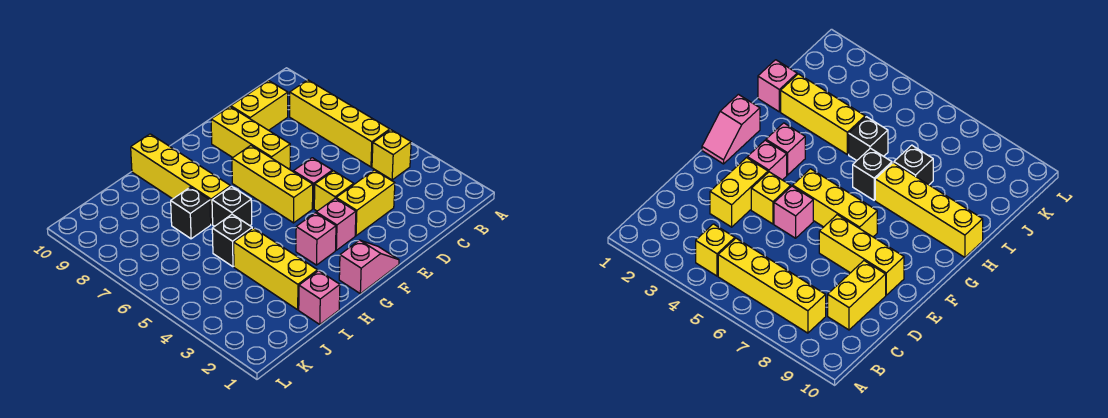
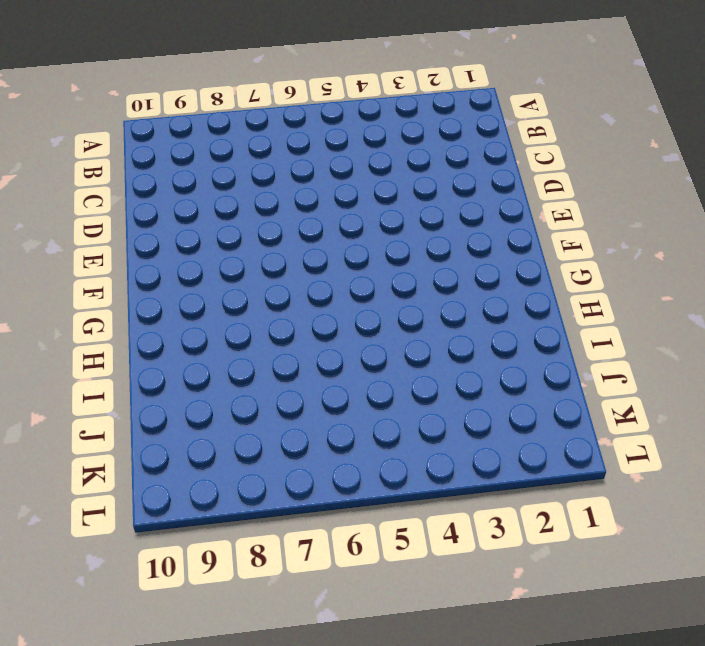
none -> yellow 1x1 brick [372,130,411,180]
none -> yellow 1x4 brick [290,80,390,167]
none -> yellow 1x2 brick [231,81,288,130]

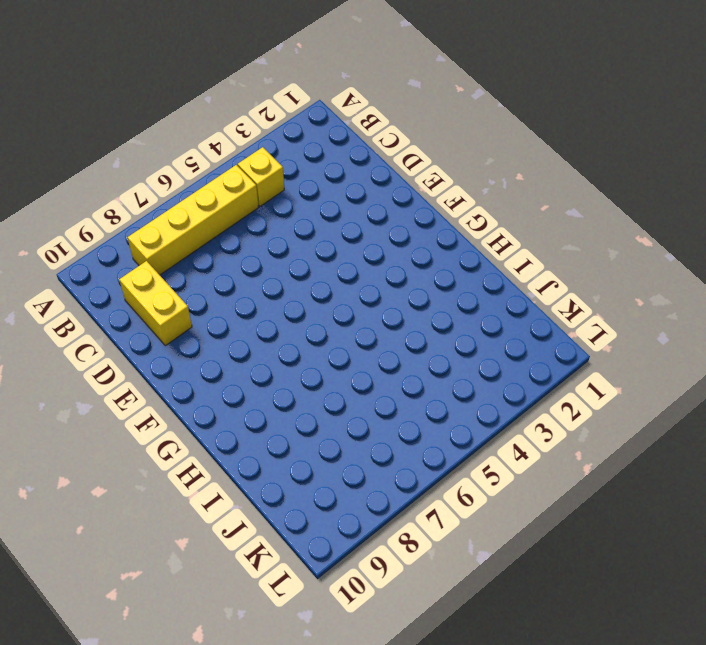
none -> yellow 1x2 brick [336,170,395,236]
none -> yellow 1x1 brick [314,171,354,211]
none -> pink 1x1 brick [294,158,332,208]

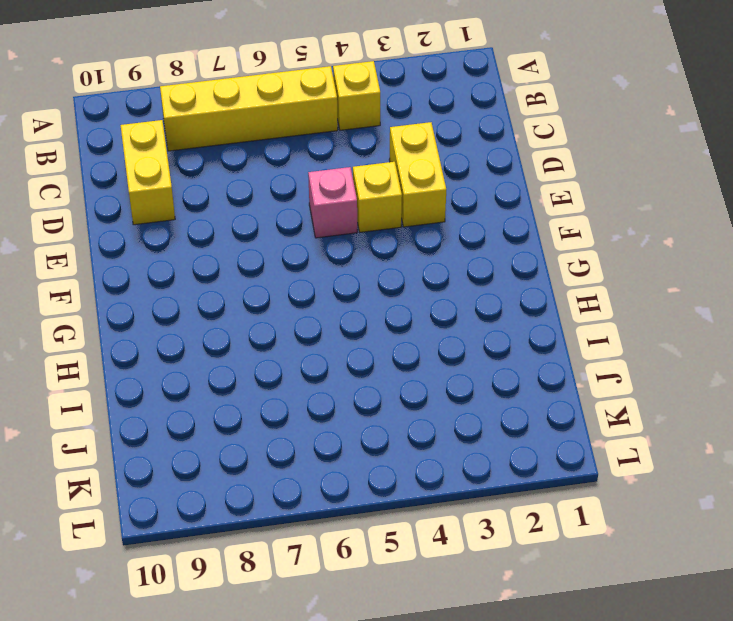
none -> yellow 1x3 brick [211,107,290,169]
none -> pink 1x2 slope [339,240,399,294]
none -> pink 1x1 brick [316,198,356,250]

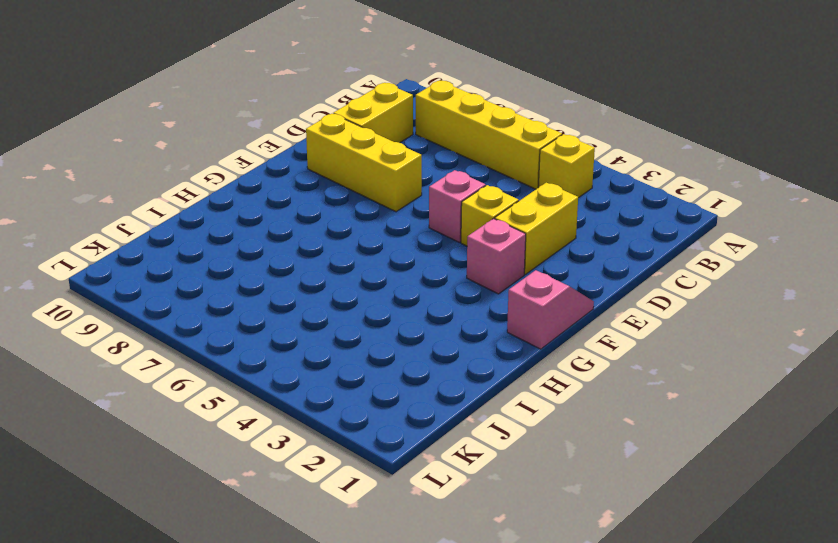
none -> yellow 1x3 brick [232,146,313,223]
none -> pink 1x1 brick [296,213,336,265]
none -> black 1x1 brick [212,186,252,226]

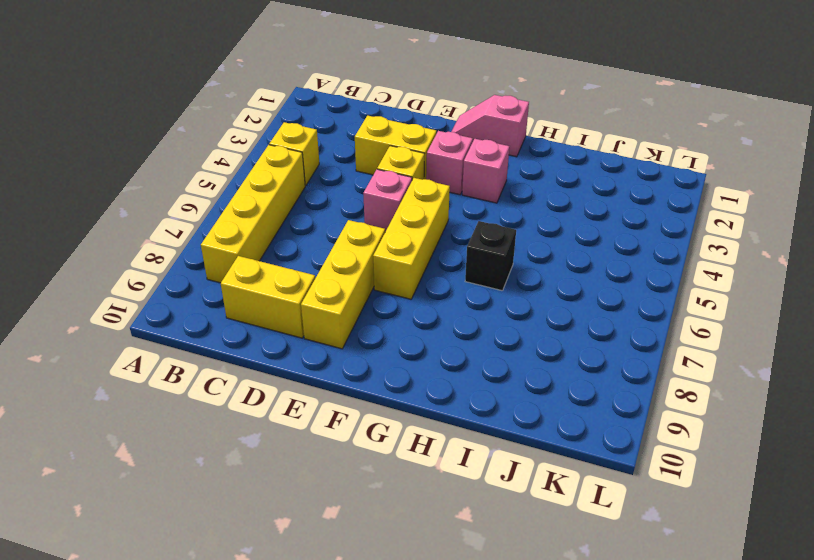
none -> yellow 1x4 brick [131,134,231,224]
none -> pink 1x1 brick [299,271,340,325]
none -> yellow 1x3 brick [234,228,318,310]

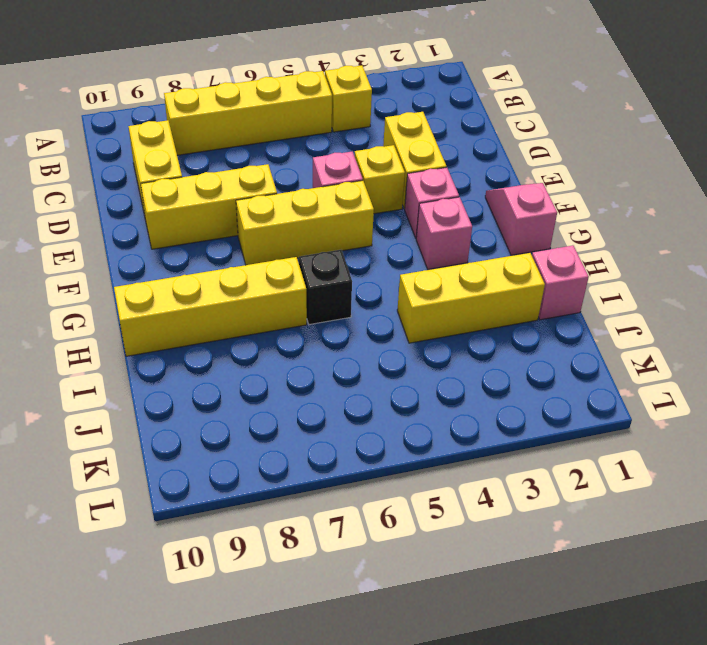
none -> black 1x1 brick [212,214,252,267]
none -> black 1x1 brick [171,187,211,239]

